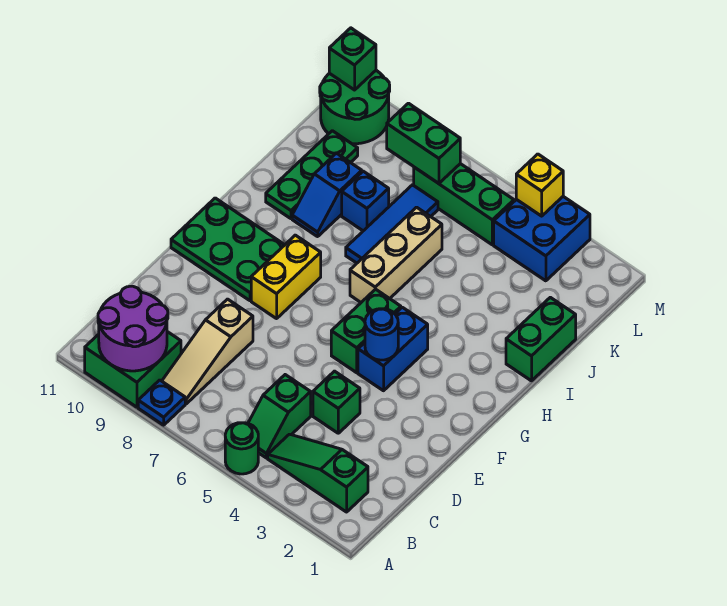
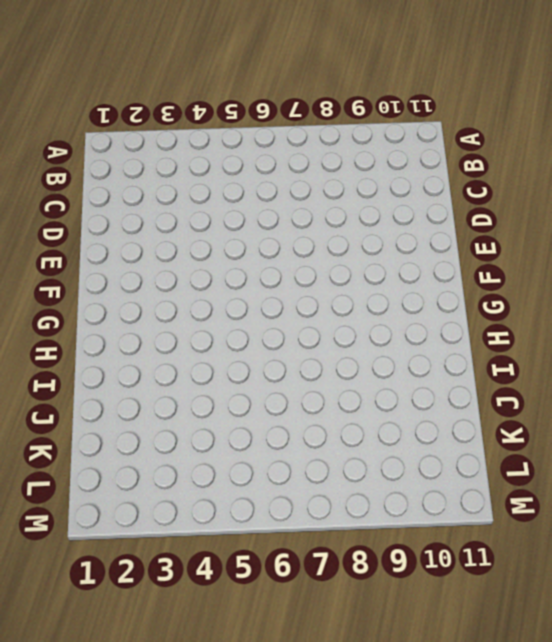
none -> green 1x1 round brick [225,423,258,474]
none -> blue 1x1 plate [138,380,185,425]
none -> green 2x2 brick [85,332,181,407]

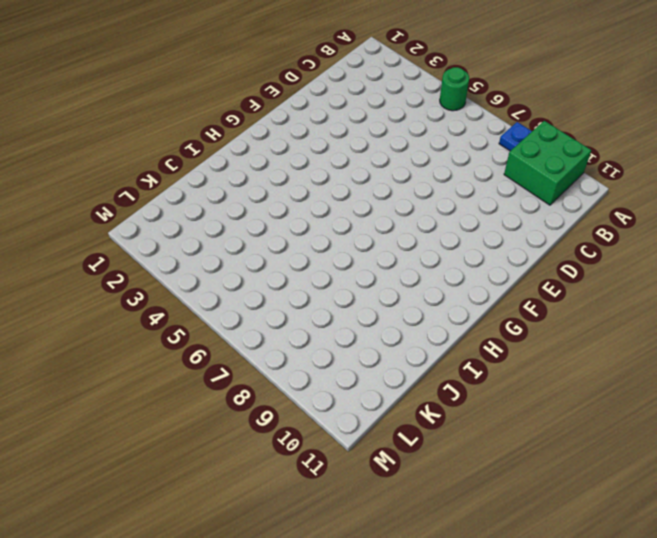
none -> green 1x3 slope [268,434,368,512]
none -> green 1x2 slope [248,375,311,458]
none -> tan 1x3 slope [162,299,253,404]

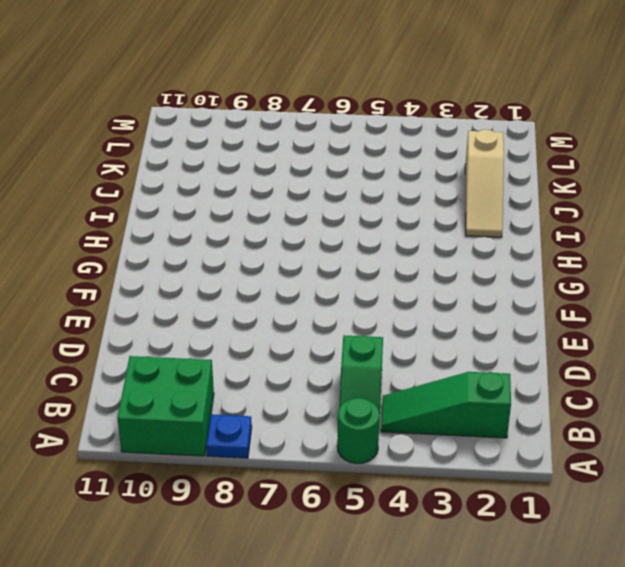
tan 1x3 slope [465,130,504,237] -> tan 1x3 slope moved to [162,299,253,404]
none -> green 1x1 brick [313,371,360,433]
none -> blue 1x2 brick [358,307,428,391]
none -> green 1x2 brick [331,289,401,373]

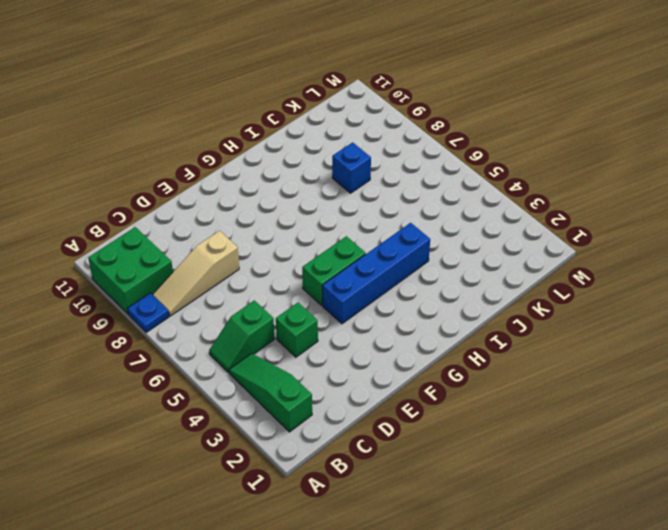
blue 1x4 brick [322,223,430,324] -> blue 1x2 brick [358,307,428,391]
none -> green 1x1 round brick [225,423,258,474]
none -> yellow 1x2 brick [251,235,321,319]
none -> green 2x3 plate [171,198,284,301]

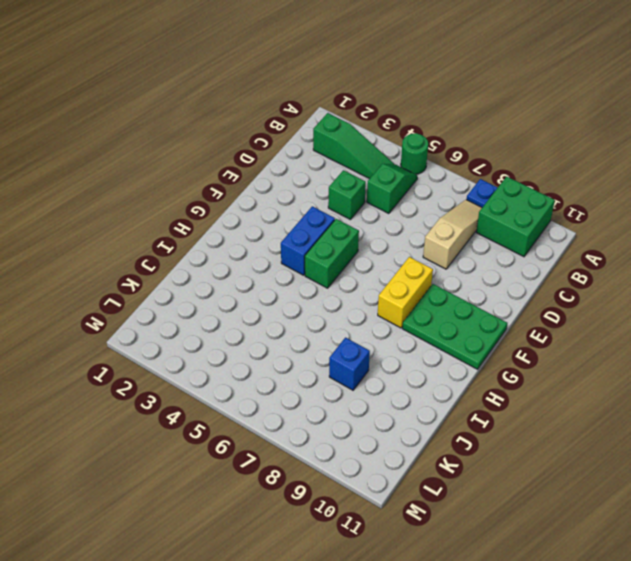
none -> tan 1x3 brick [350,207,442,302]
none -> green 1x2 brick [506,297,576,381]
none -> blue 1x3 tile [346,185,438,263]

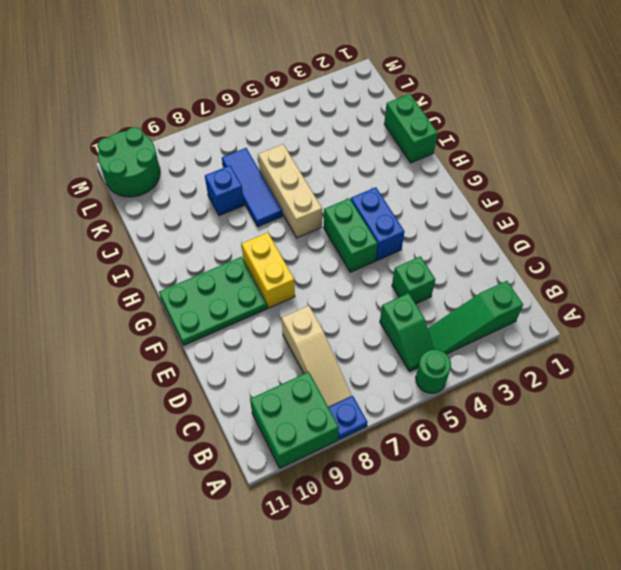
none -> blue 1x2 slope [292,153,362,237]
none -> green 1x3 plate [266,131,358,219]
none -> blue 2x2 brick [494,197,590,281]

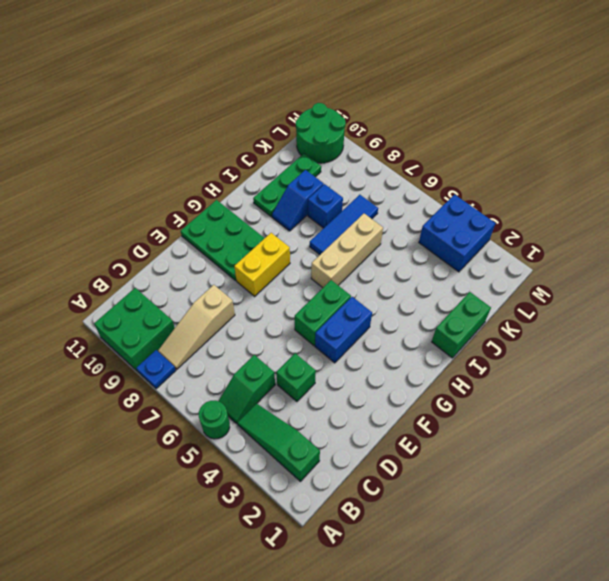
none -> green 1x3 brick [414,164,514,245]
none -> purple 2x2 round brick [98,286,168,371]
none -> blue 1x1 round brick [365,309,398,360]

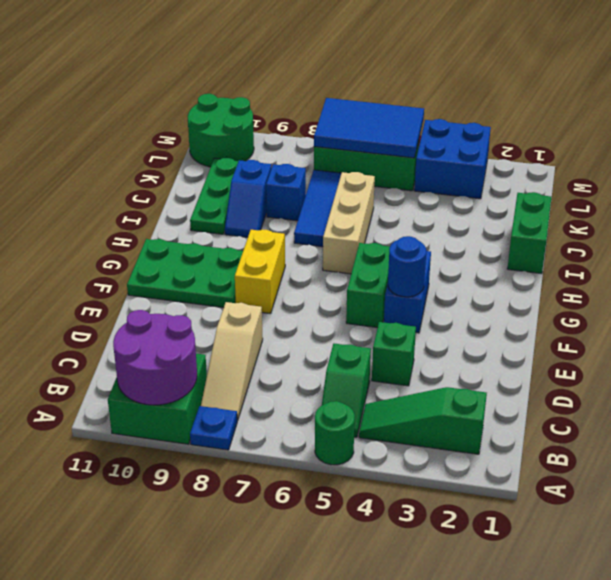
blue 2x3 tile [314,98,424,158] -> green 1x2 brick [387,103,460,183]
none -> yellow 1x1 brick [516,154,563,216]
none -> green 1x1 brick [329,28,376,90]

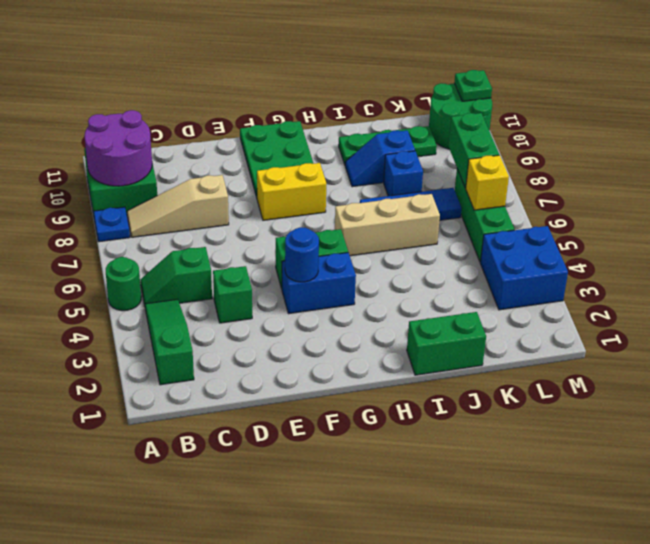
yellow 1x1 brick [466,155,509,210] -> yellow 1x1 brick moved to [516,154,563,216]
green 1x1 plate [454,70,492,101] -> green 1x1 brick [329,28,376,90]

